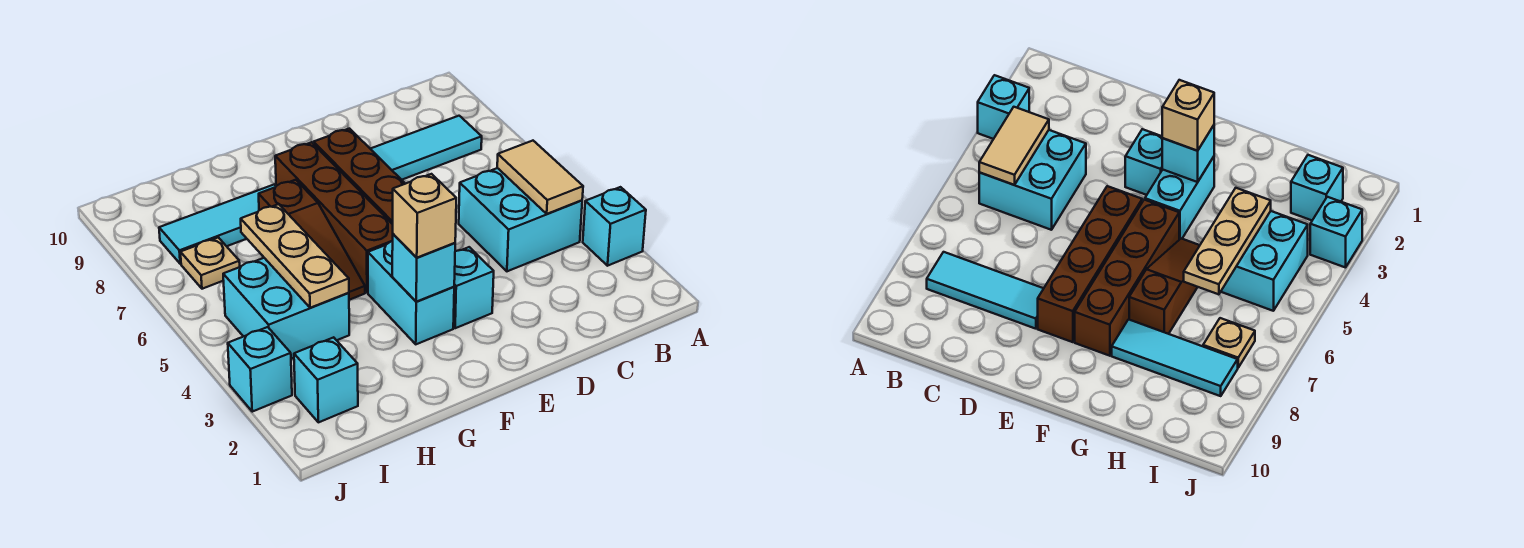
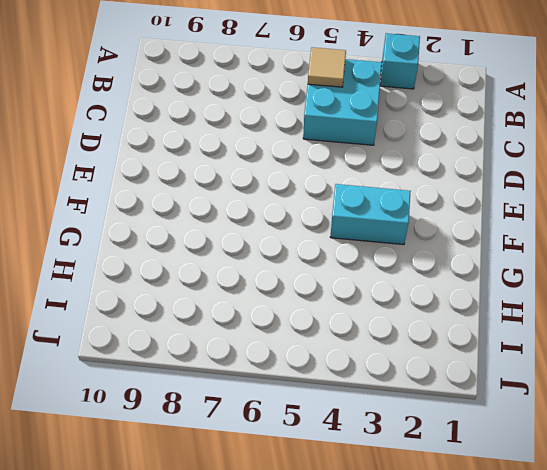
tan 1x1 tile [308,47,346,87] -> tan 1x2 tile [497,141,583,214]
none -> cyan 1x3 tile [371,116,482,180]
none -> cyan 1x1 brick [453,247,494,328]
none -> brown 1x4 brick [314,129,405,224]

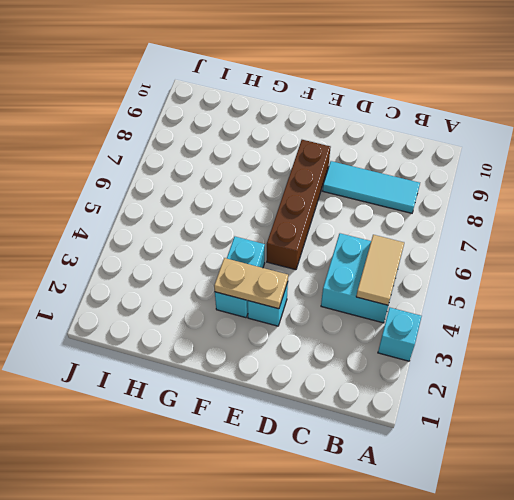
tan 1x2 plate [214,258,288,309] -> cyan 1x1 brick [392,234,455,302]
none -> brown 1x4 brick [275,142,393,293]
none -> brown 1x3 slope [259,180,365,300]
none -> cyan 1x3 tile [159,185,276,264]

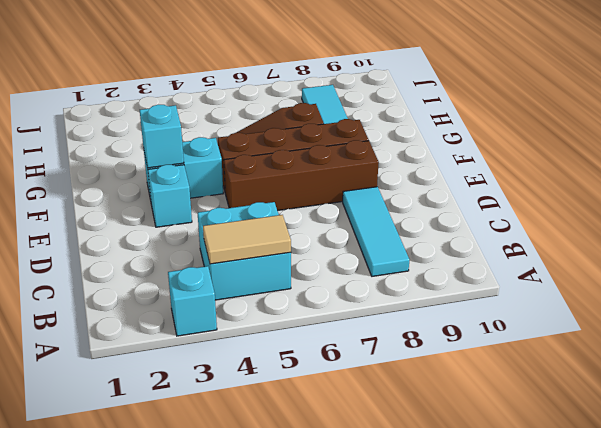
none -> cyan 2x2 brick [223,258,349,359]
none -> cyan 1x1 brick [294,337,358,422]
none -> tan 1x1 plate [180,237,240,289]

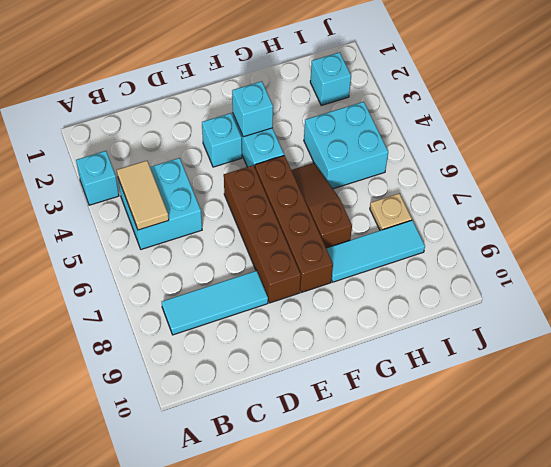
none -> cyan 1x1 brick [228,327,292,412]
none -> tan 1x3 plate [241,204,349,308]
none -> tan 1x1 brick [393,174,456,258]

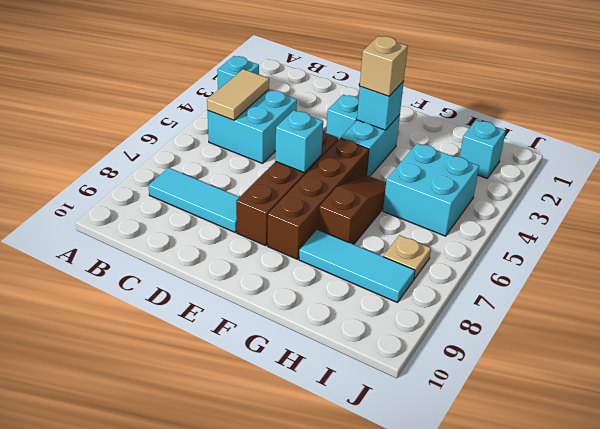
cyan 1x1 brick [275,110,323,173] -> cyan 1x1 brick moved to [228,327,292,412]
none -> tan 1x3 plate [241,204,349,308]

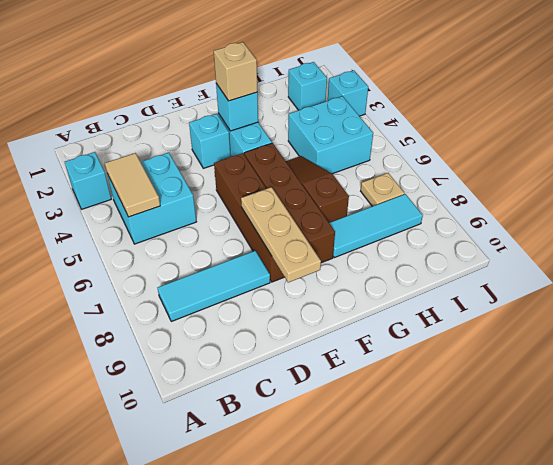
tan 1x3 plate [241,187,321,283] -> tan 1x3 plate moved to [241,204,349,308]

